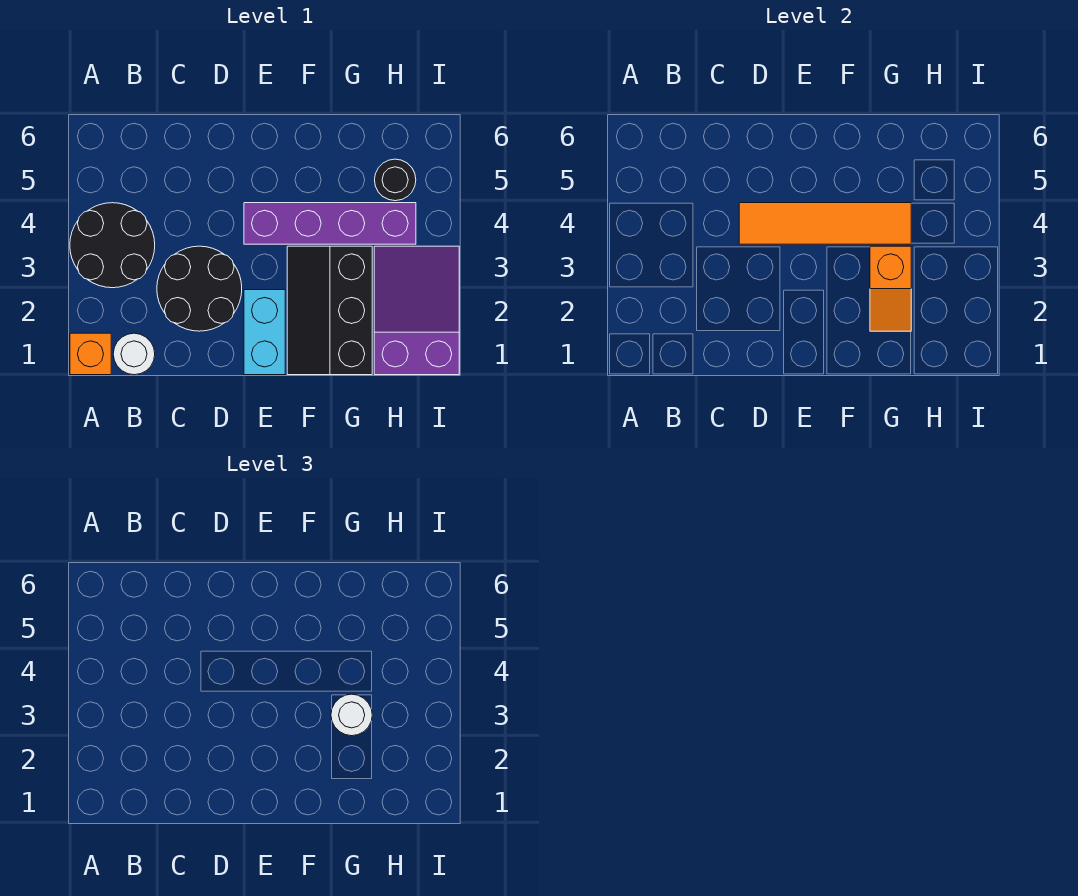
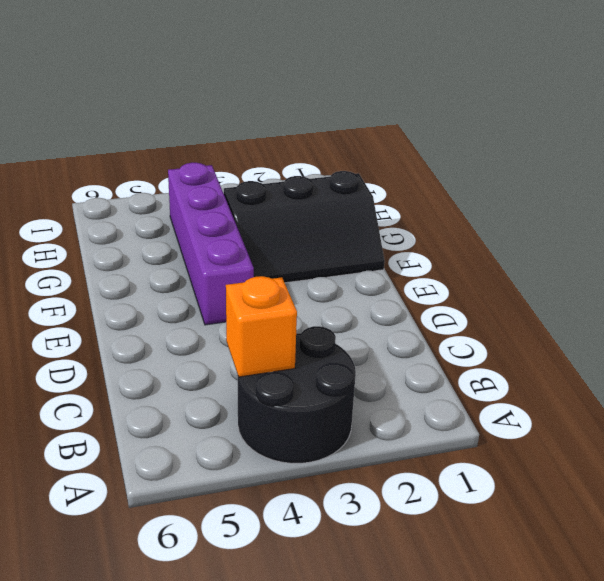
orange 1x1 brick [226,276,297,377] -> orange 1x1 brick moved to [70,333,111,375]
none -> white 1x1 round brick [113,333,155,375]
none -> black 2x2 round brick [157,246,242,331]
none -> cyan 1x2 brick [244,290,285,375]

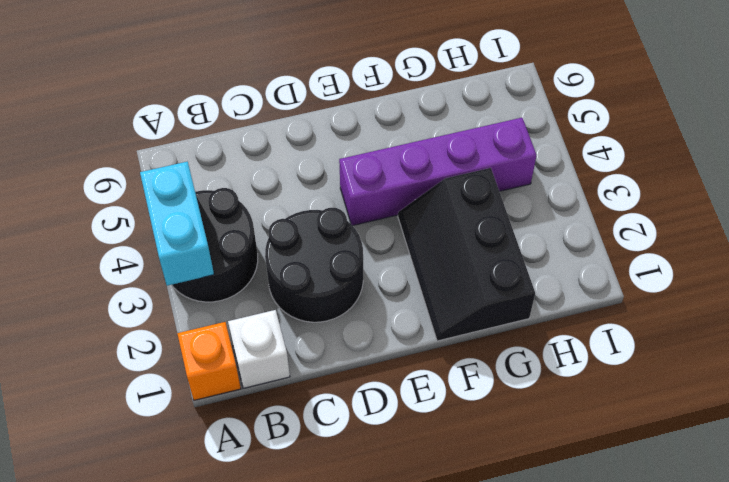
cyan 1x2 brick [140,162,214,286] -> cyan 1x2 brick moved to [244,290,285,375]
white 1x1 brick [228,310,290,388] -> white 1x1 round brick [113,333,155,375]
none -> purple 2x3 slope [374,246,459,375]
none -> black 1x1 round brick [375,159,416,201]
none -> orange 1x4 tile [739,203,911,244]

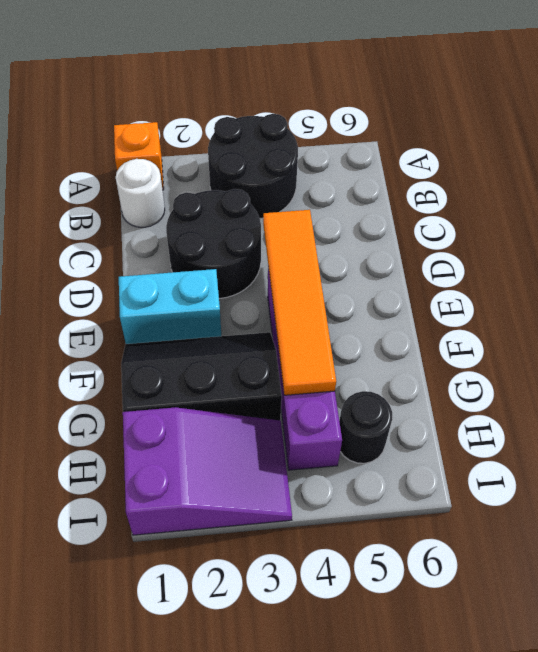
none -> orange 1x2 slope [870,246,911,331]
none -> white 1x1 round brick [331,694,372,736]

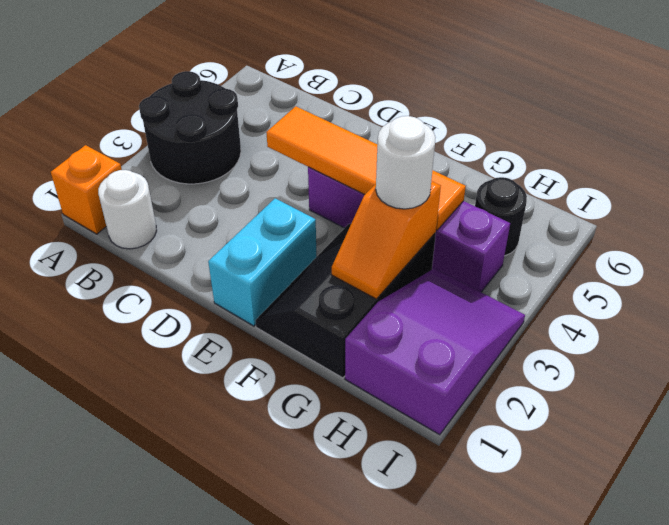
none -> black 2x2 round brick [157,246,242,331]

